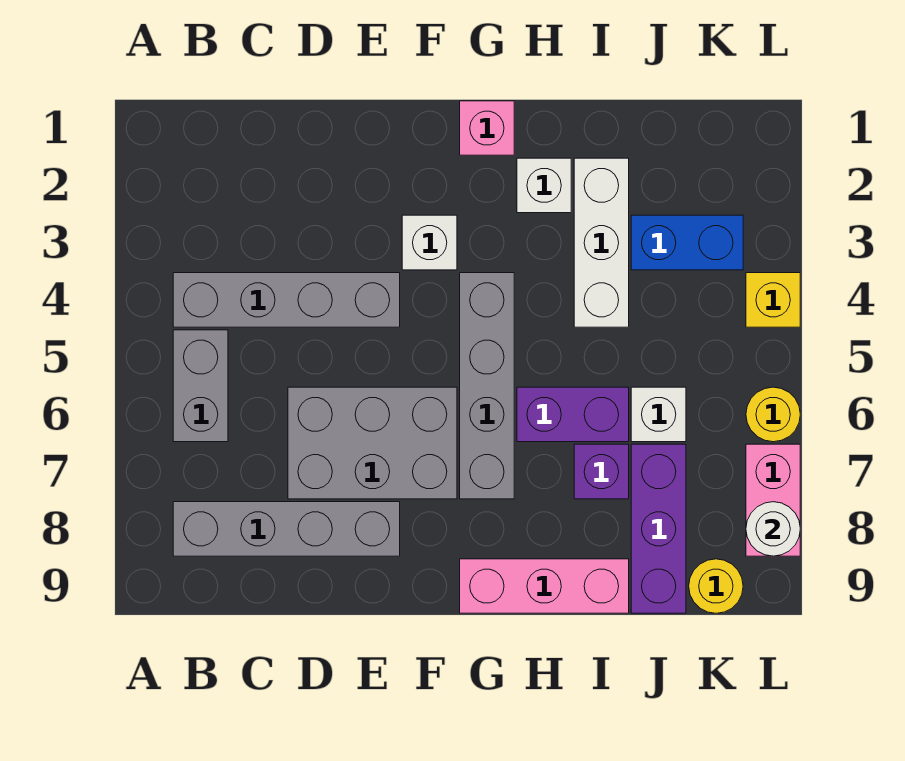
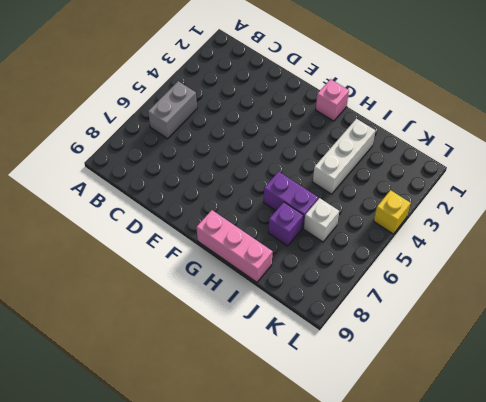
none -> grey 1x4 brick [173,273,400,327]
none -> grey 1x4 brick [173,502,400,556]
none -> grey 2x3 brick [288,387,457,499]

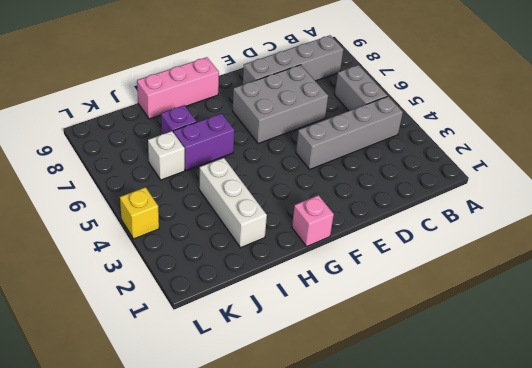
none -> white 1x1 brick [402,215,457,270]
none -> grey 1x4 brick [460,273,514,499]
none -> white 1x1 brick [517,158,571,213]

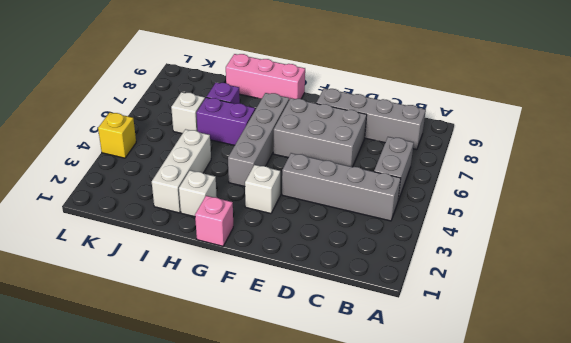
none -> blue 1x2 brick [631,215,743,270]
none -> purple 1x3 brick [631,444,686,613]
none -> yellow 1x1 round brick [689,559,743,613]

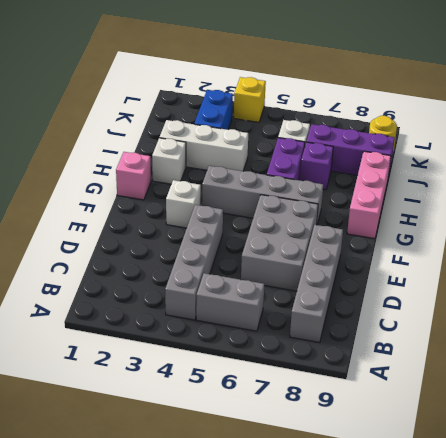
none -> yellow 1x1 round brick [746,387,800,442]
none -> pink 1x2 brick [746,444,800,556]
none -> white 1x1 round brick [746,502,800,556]

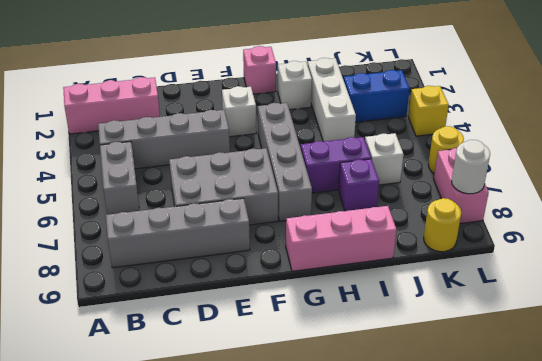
pink 1x3 brick [63,77,160,134] -> none
none -> purple 1x3 brick [631,444,686,613]

